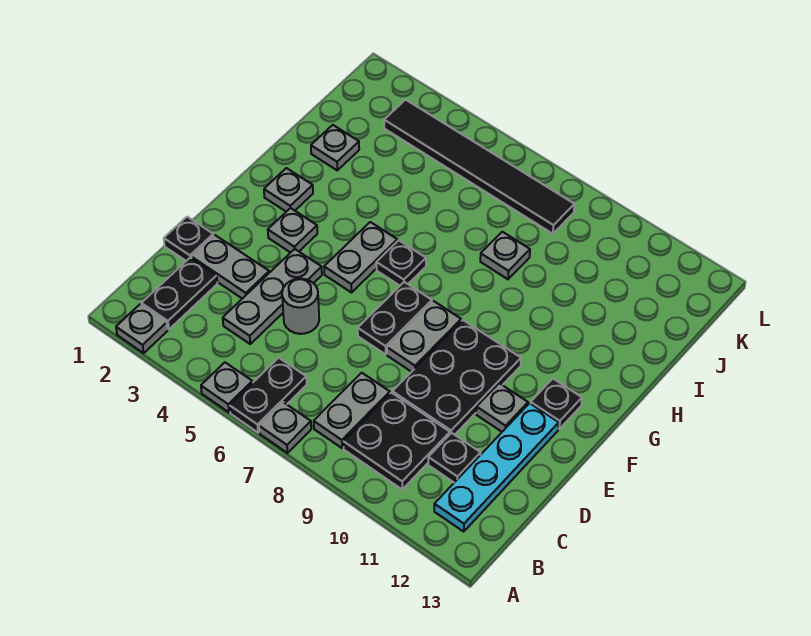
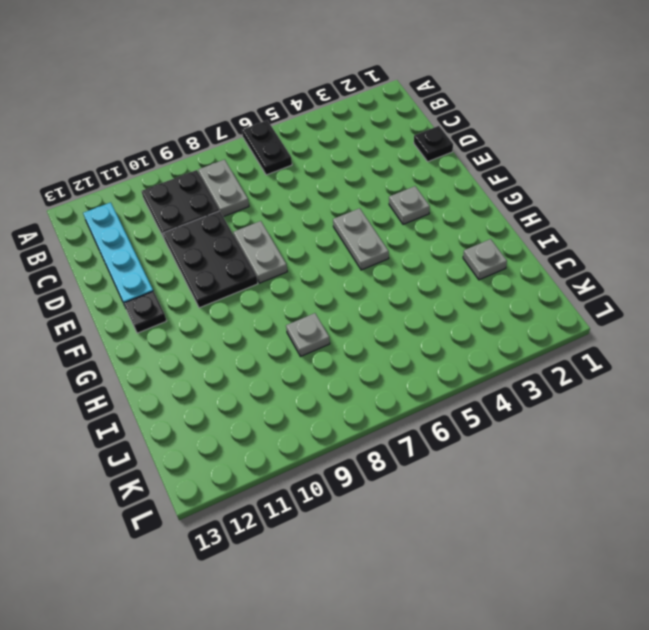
none -> grey 1x1 plate [116,304,168,353]
none -> grey 1x1 plate [201,363,253,412]
none -> grey 1x1 plate [259,402,311,453]

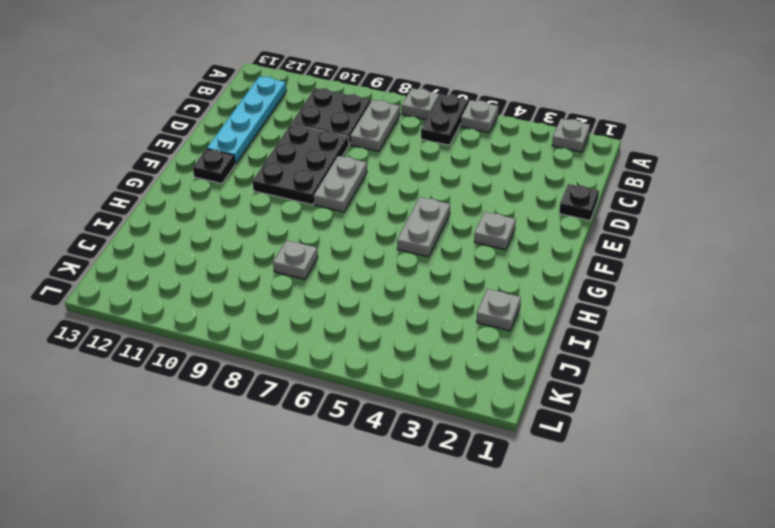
none -> black 1x2 plate [141,258,217,329]
none -> grey 1x3 plate [223,249,322,344]
none -> black 1x1 plate [428,433,481,482]

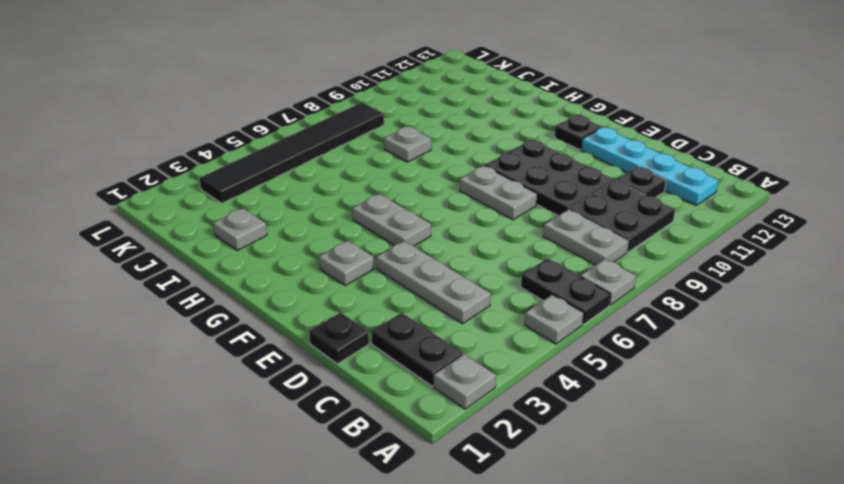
none -> grey 1x2 plate [191,235,269,299]
none -> grey 1x1 round brick [282,279,319,334]
none -> black 1x2 plate [358,282,432,354]

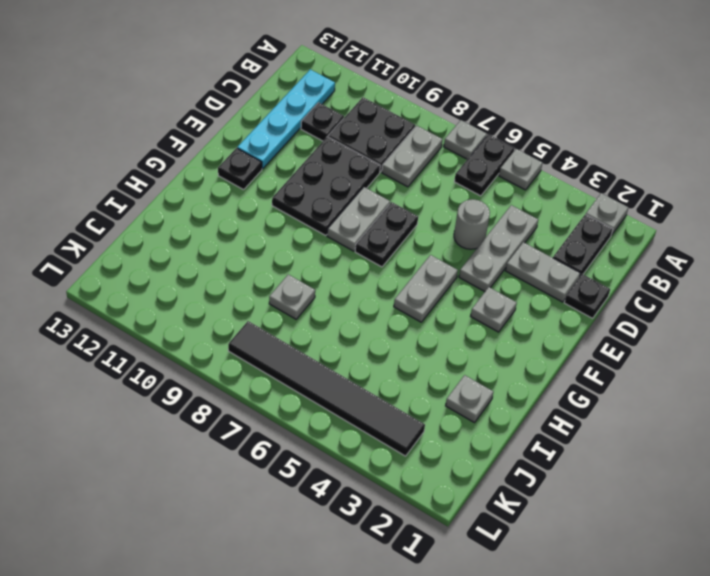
none -> grey 1x1 plate [476,383,528,432]
none -> grey 1x1 plate [264,168,313,212]
none -> black 1x1 plate [376,240,426,286]

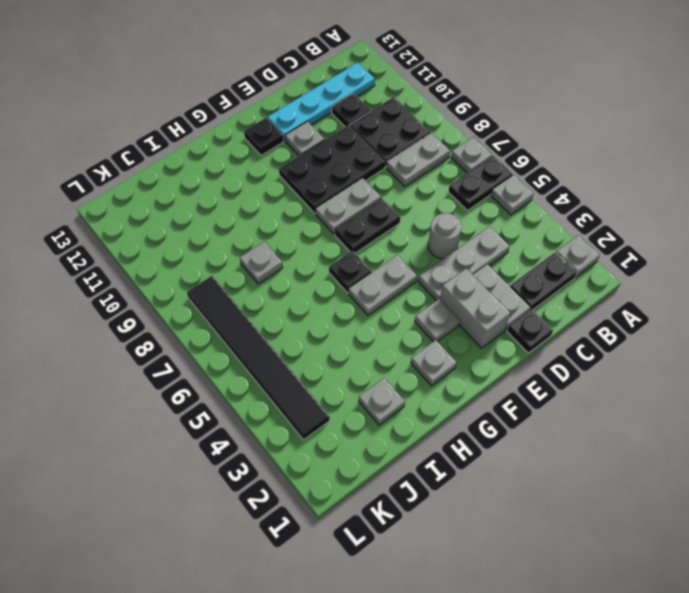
grey 1x2 brick [440,268,510,348] -> none

